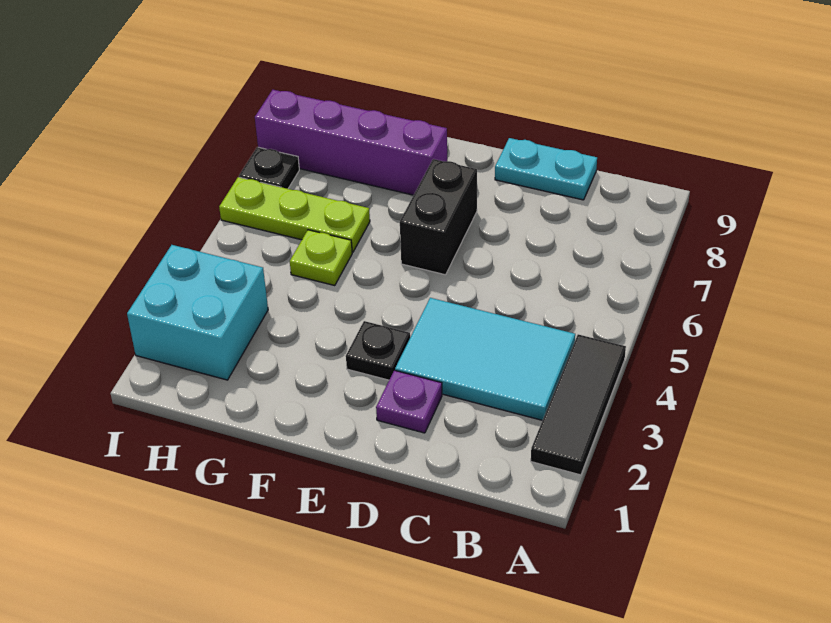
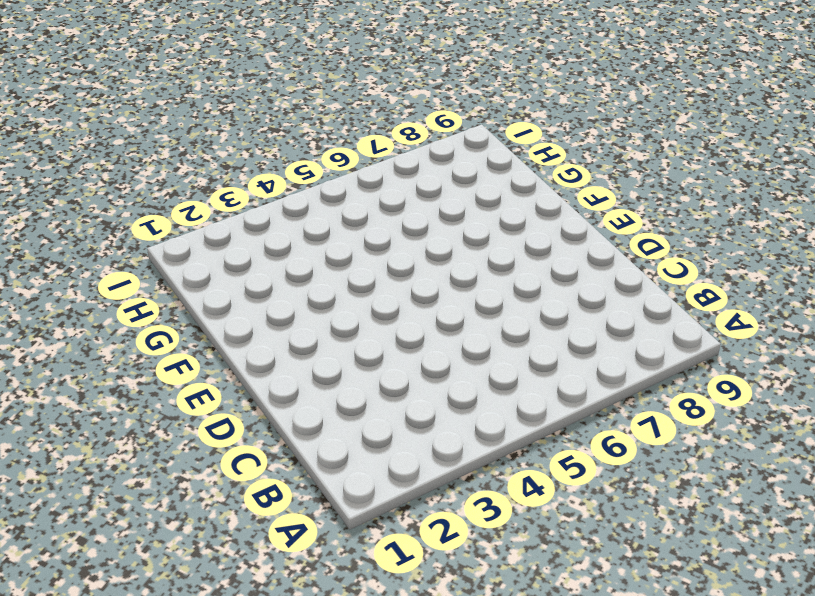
none -> black 1x3 tile [531,334,626,475]
none -> cyan 2x3 tile [395,298,575,420]

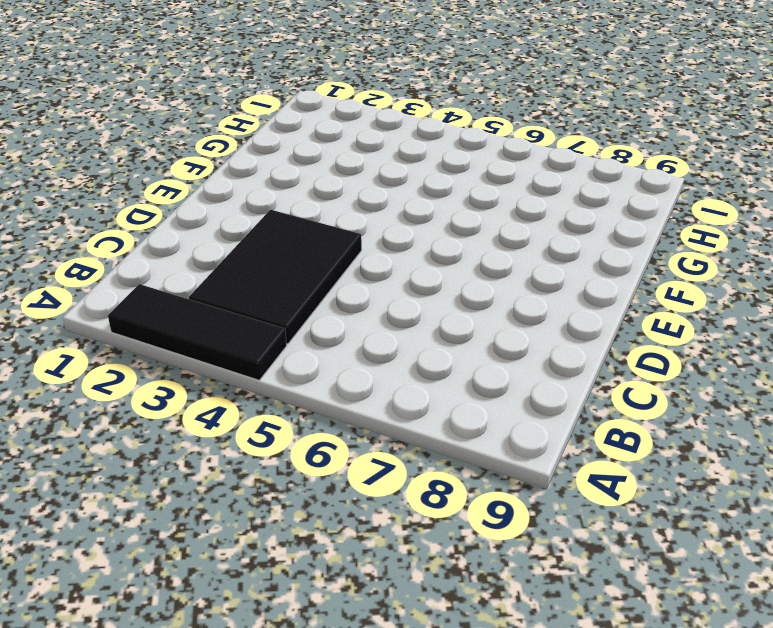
black 2x3 tile [189,210,362,344] -> cyan 2x3 tile [395,298,575,420]
none -> cyan 1x2 plate [495,138,597,200]
none -> purple 1x1 plate [376,370,442,433]

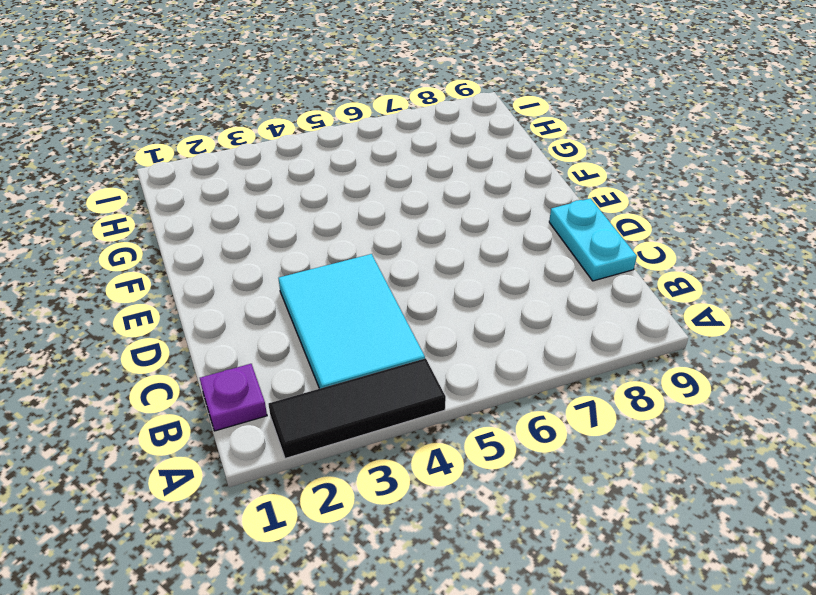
purple 1x1 plate [200,364,267,431] -> purple 1x1 plate moved to [376,370,442,433]
none -> black 1x1 plate [346,321,410,380]
none -> black 1x2 brick [400,159,477,275]

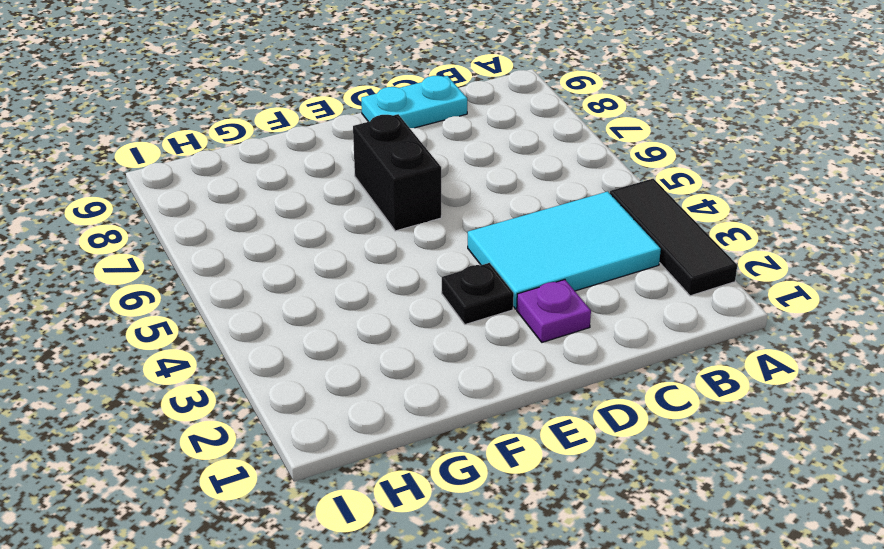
none -> purple 1x4 brick [255,90,447,195]
none -> lime 1x1 plate [290,230,352,286]

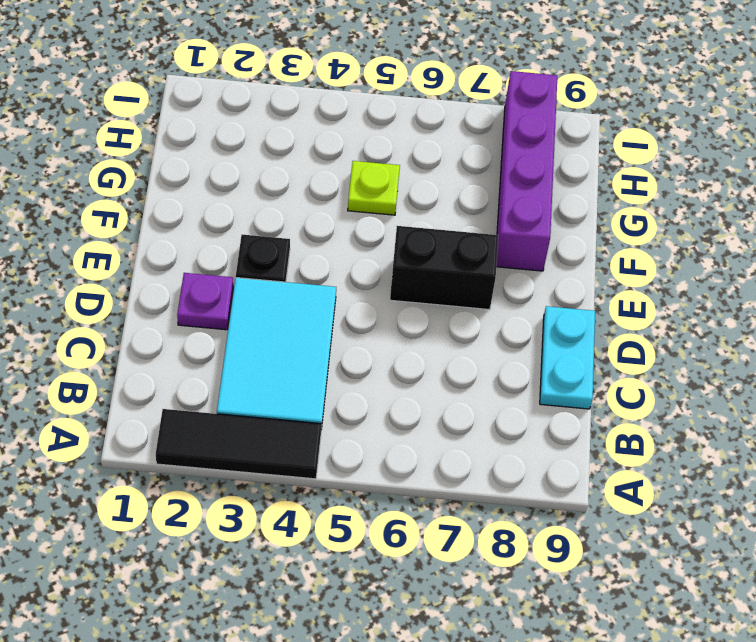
none -> lime 1x3 plate [219,177,370,252]
none -> cyan 2x2 brick [127,245,268,380]

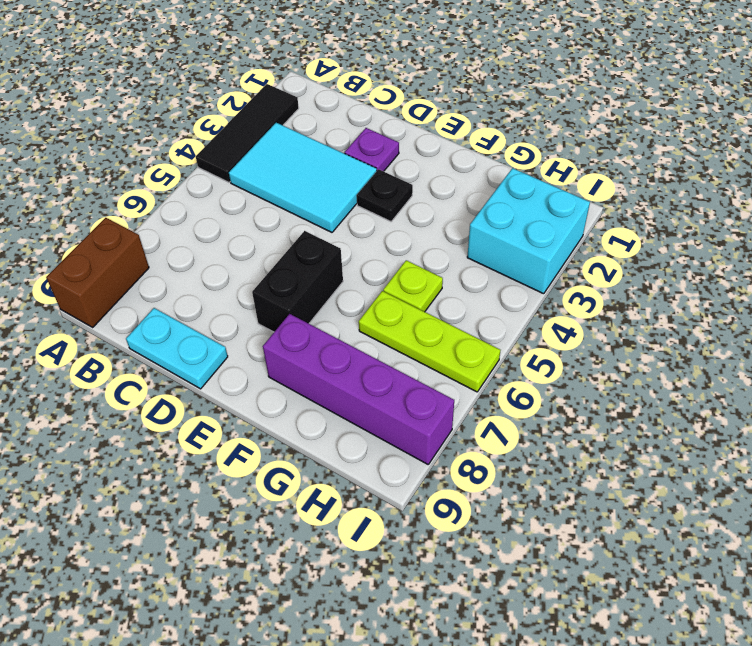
brown 1x2 brick [46,218,149,327] -> none
none -> black 1x1 plate [239,147,299,189]

